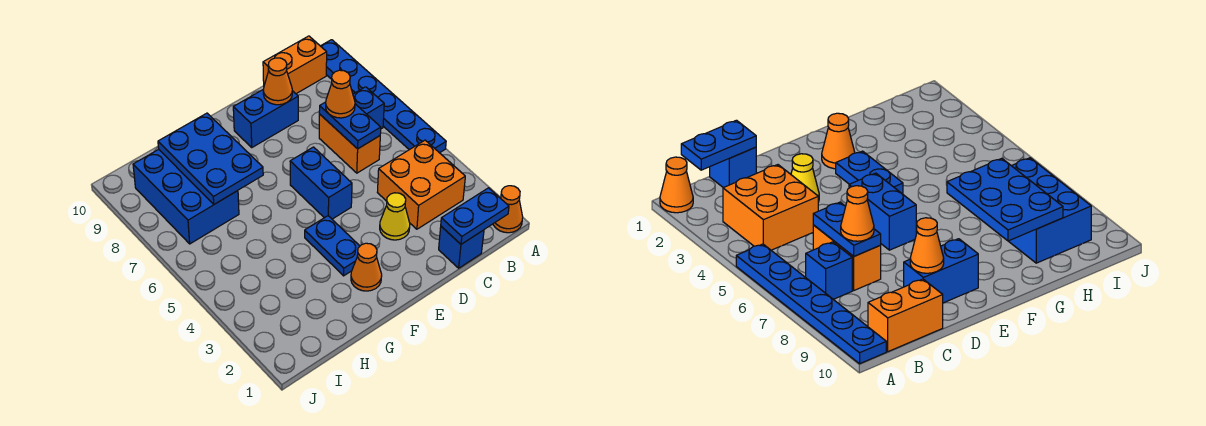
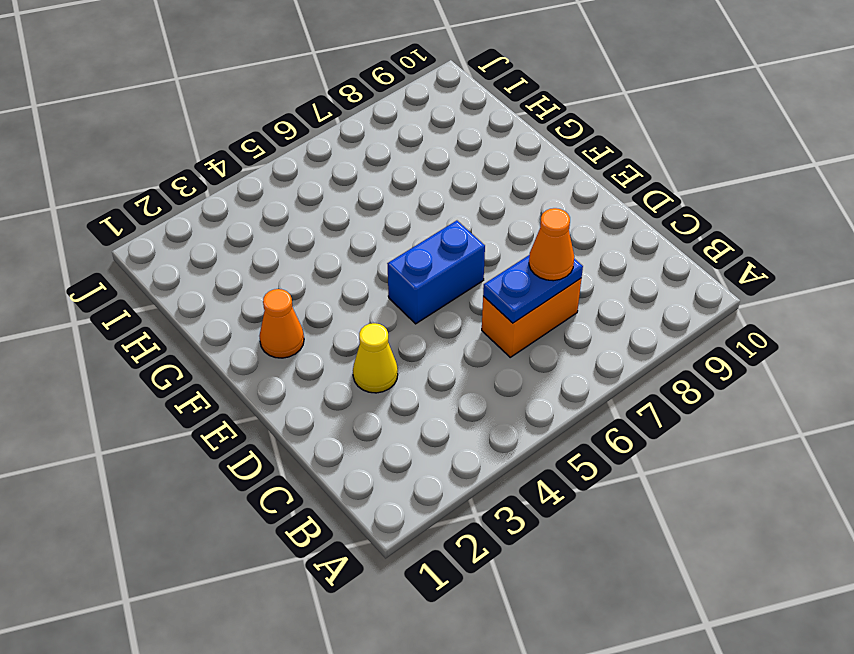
none -> orange 1x1 cone [493,186,523,233]
none -> blue 1x6 plate [321,40,446,153]
none -> orange 2x2 brick [377,140,465,229]

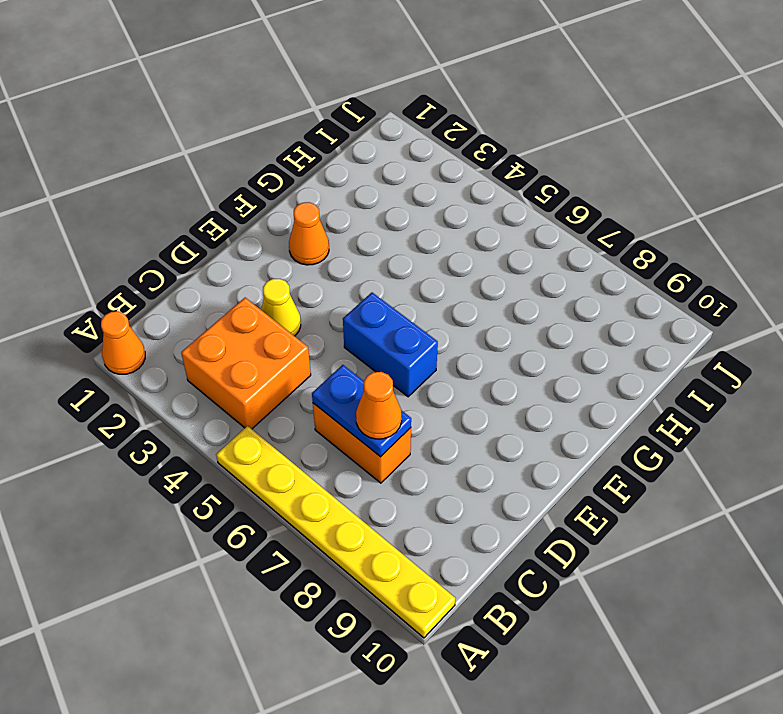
yellow 1x6 plate [216,426,455,638] -> blue 1x6 plate [321,40,446,153]
none -> blue 1x1 brick [353,87,384,129]
none -> orange 1x2 brick [263,36,327,94]
none -> blue 1x1 brick [439,226,484,268]

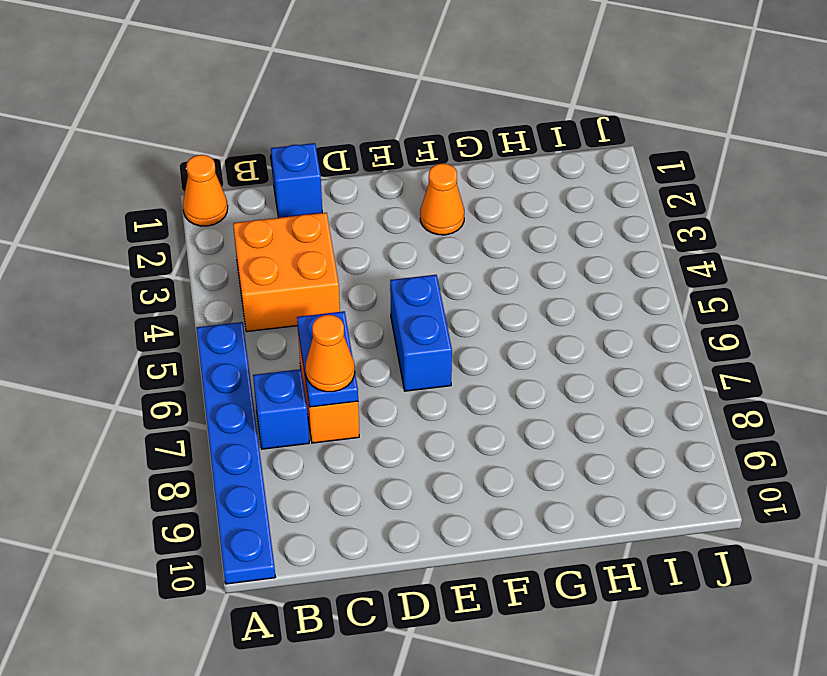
none -> orange 1x2 brick [263,36,327,94]
none -> yellow 1x1 cone [380,193,410,240]
none -> blue 1x2 brick [233,90,298,147]

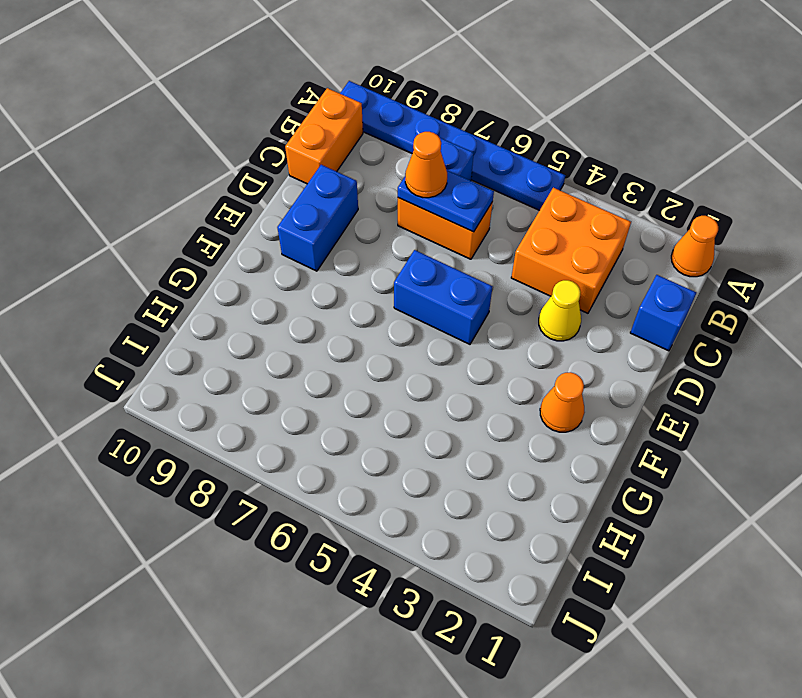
none -> blue 1x2 plate [305,216,360,276]
none -> blue 2x3 brick [133,149,239,244]
none -> blue 1x2 plate [441,188,509,244]

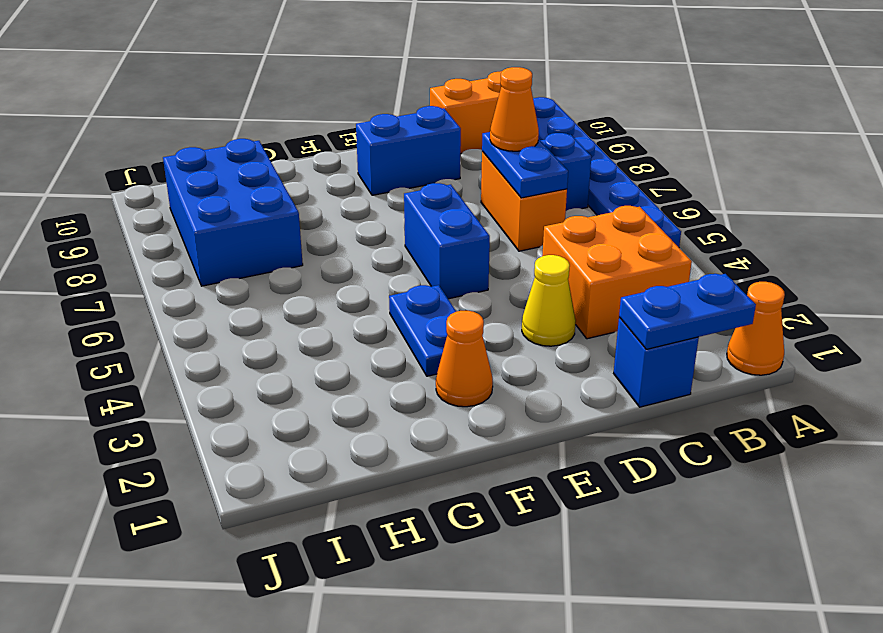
none -> orange 1x1 cone [263,58,292,105]
none -> blue 2x3 plate [158,113,263,204]

